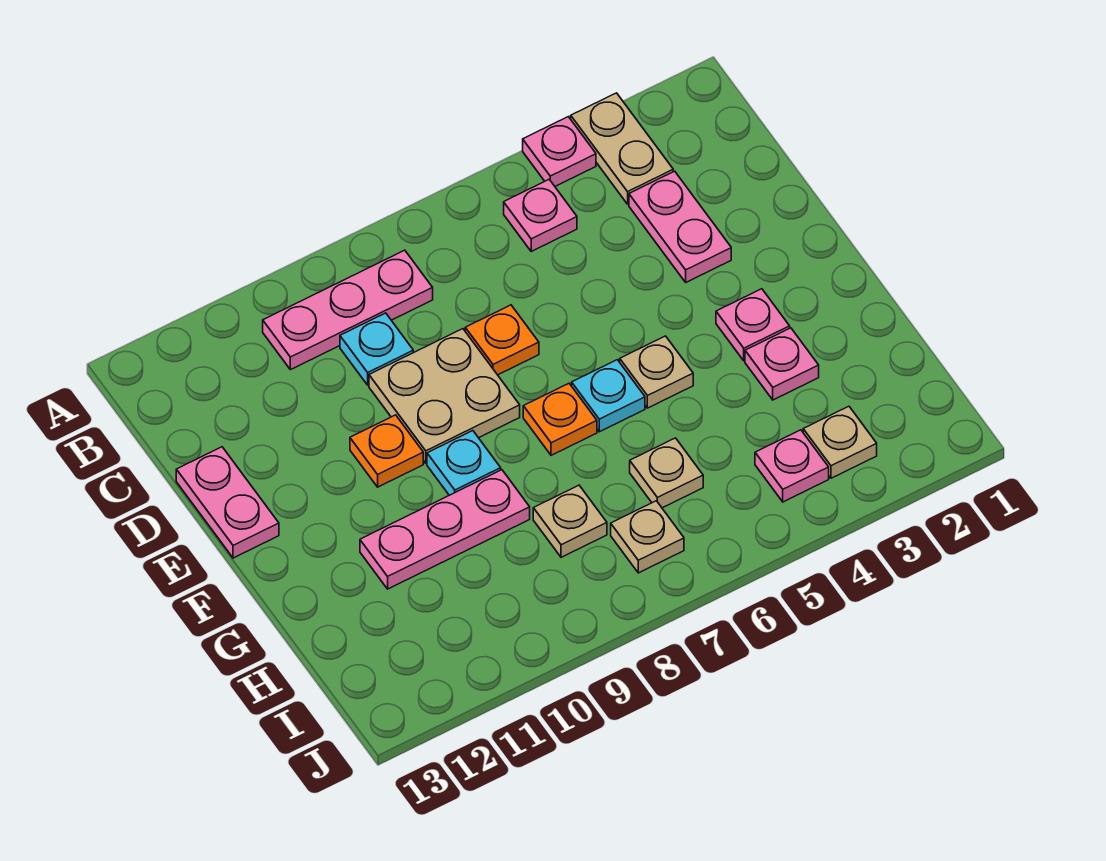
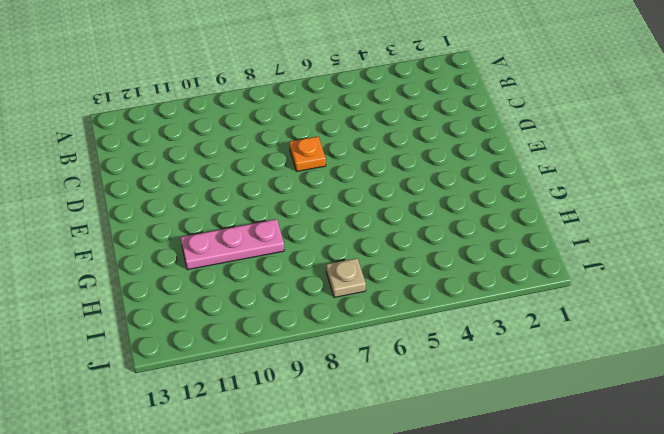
none -> tan 1x2 plate [571,93,673,204]
none -> pink 1x1 plate [523,117,596,186]
none -> pink 1x1 plate [504,180,577,251]

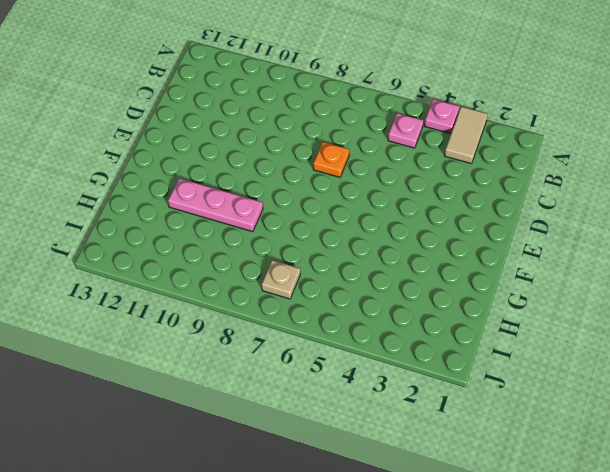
tan 1x2 tile [445,107,488,164] -> tan 1x2 plate [571,93,673,204]
none -> pink 1x3 plate [263,250,433,370]
none -> pink 1x2 plate [629,171,731,282]
none -> cyan 1x1 plate [340,313,413,385]

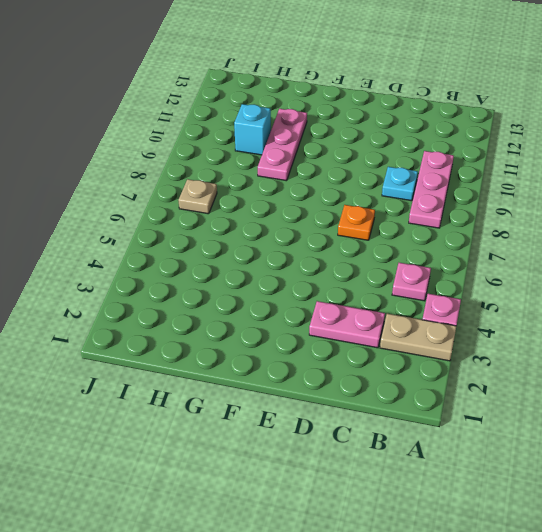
cyan 1x1 brick [234,104,271,155] -> none
none -> tan 2x2 plate [369,329,520,463]
none -> pink 1x2 plate [176,447,279,558]
none -> orange 1x1 plate [350,415,423,487]

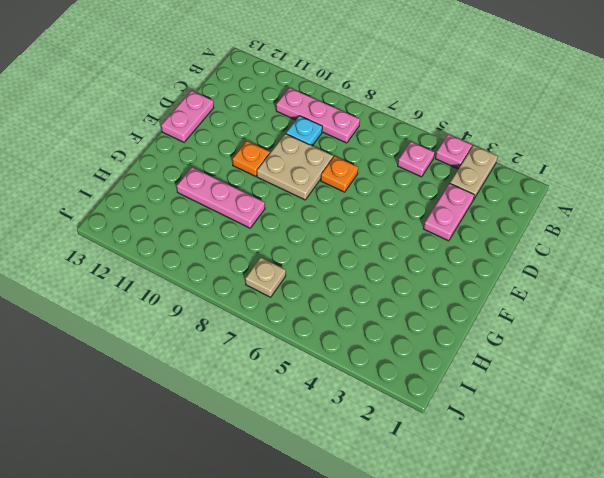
none -> pink 1x1 plate [716,289,790,361]
none -> tan 1x1 plate [620,336,693,408]
none -> cyan 1x1 plate [572,360,645,432]

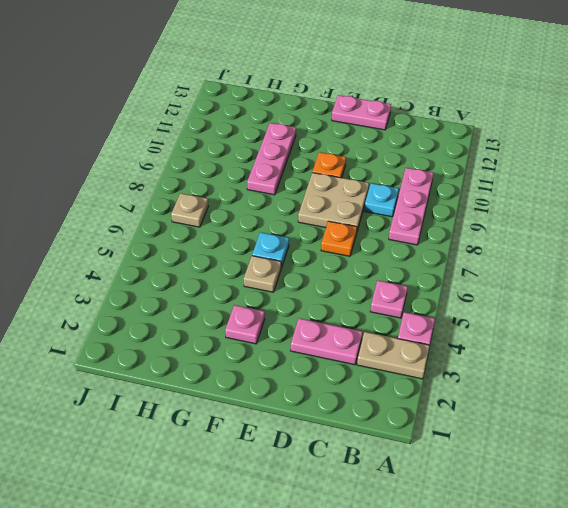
none -> orange 1x1 plate [523,384,597,455]
none -> cyan 1x1 plate [427,431,501,495]
none -> pink 1x1 plate [745,328,819,400]

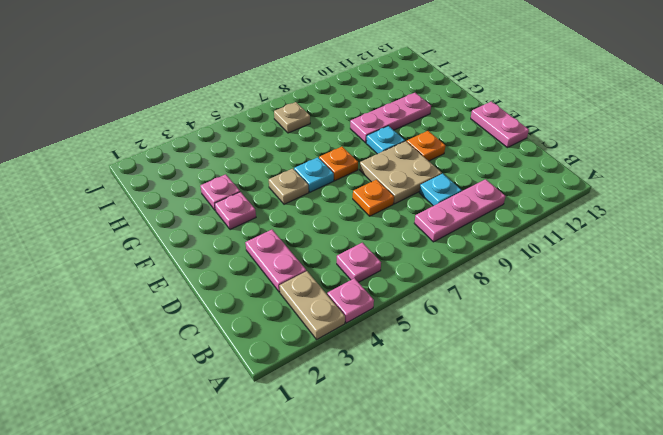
none -> tan 1x1 plate [630,438,703,508]
none -> tan 1x1 plate [533,485,607,557]
none -> tan 1x1 plate [803,406,877,478]

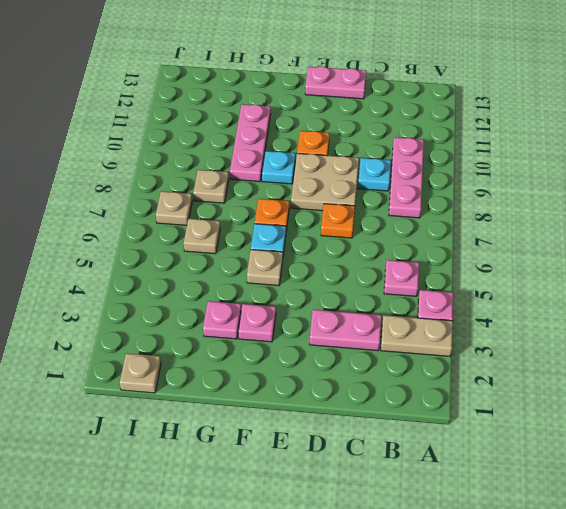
tan 1x1 plate [120,353,161,393] -> tan 1x1 plate moved to [803,406,877,478]
none -> pink 1x1 plate [755,430,829,502]

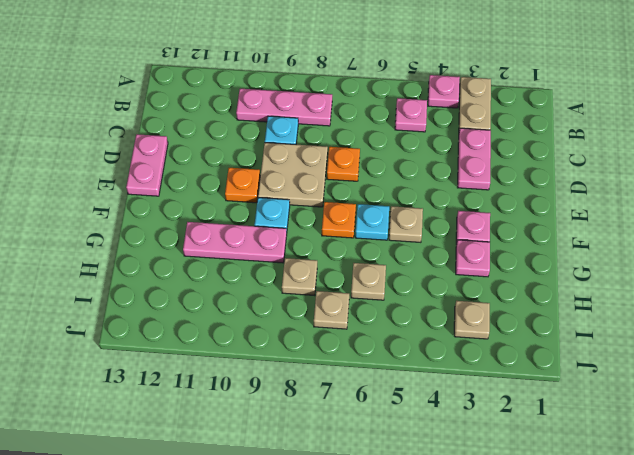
none -> pink 1x1 plate [755,430,829,502]

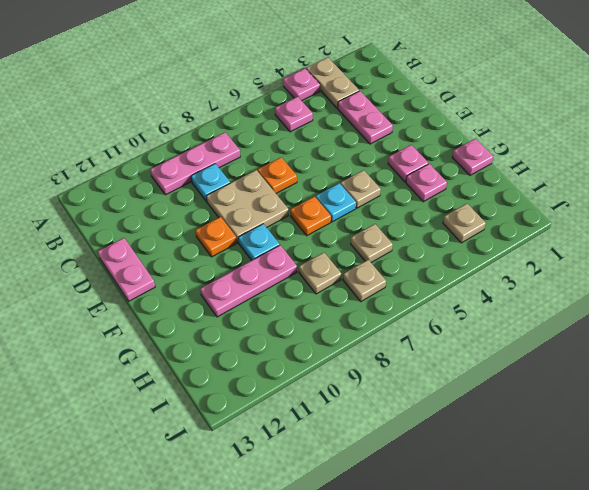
pink 1x1 plate [452,139,493,175] -> pink 1x1 plate moved to [755,430,829,502]

